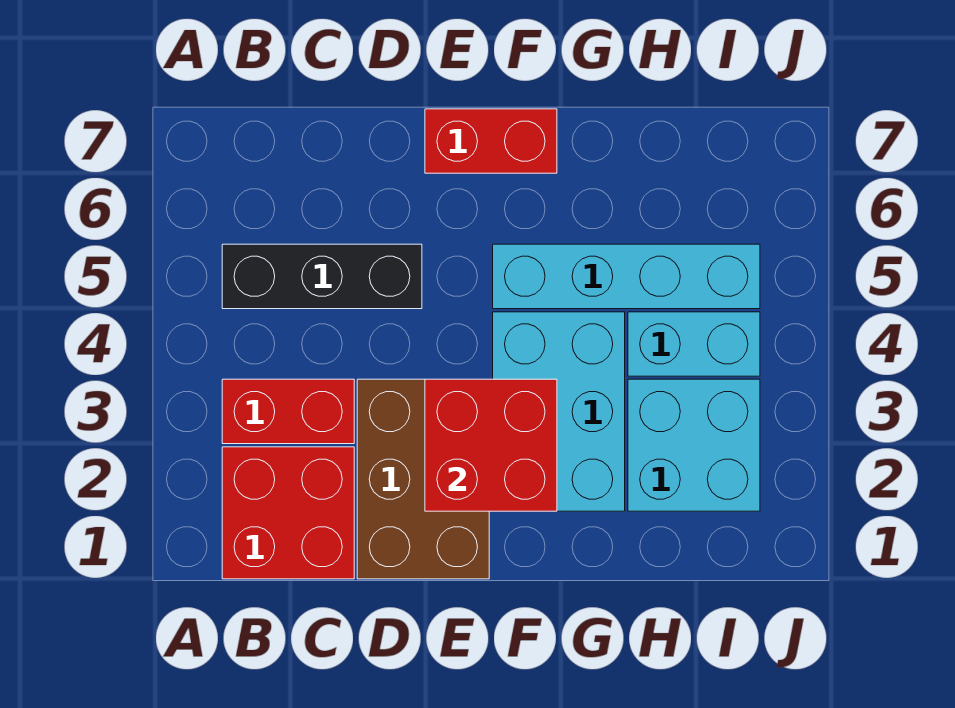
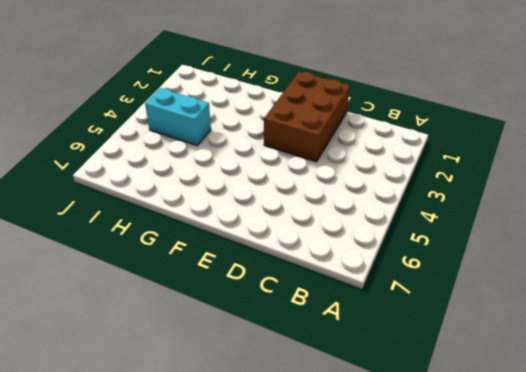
none -> red 2x2 brick [222,447,354,579]
none -> red 1x2 brick [222,379,354,444]

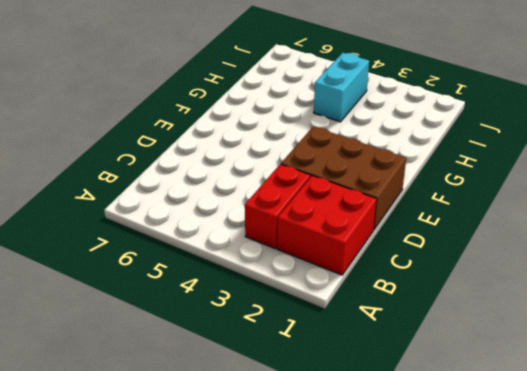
none -> black 1x3 brick [222,244,422,309]
none -> red 1x2 brick [425,109,557,173]

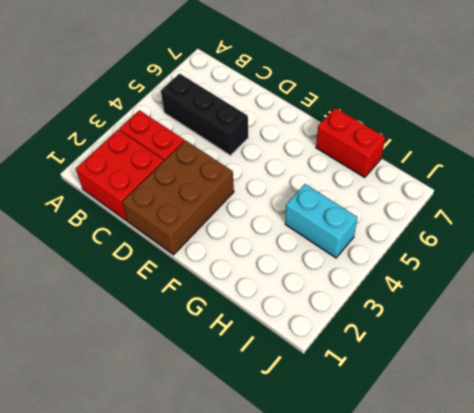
red 1x2 brick [316,108,385,177] -> red 1x2 brick moved to [425,109,557,173]
none -> cyan 2x3 brick [493,312,625,511]
none -> cyan 1x4 brick [493,244,760,309]

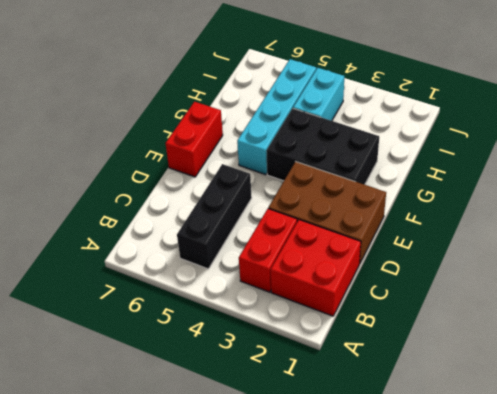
black 2x3 brick [266,108,379,185] -> cyan 2x3 brick [493,312,625,511]
none -> cyan 2x2 brick [628,379,760,511]
none -> red 2x2 brick [425,379,557,511]

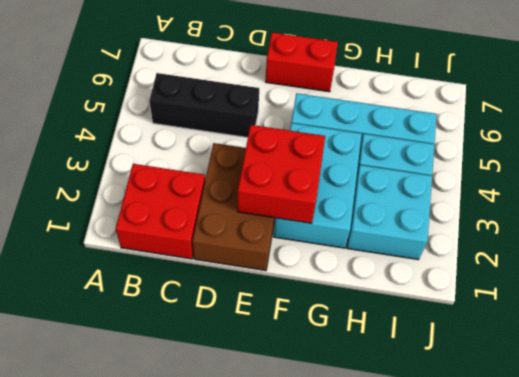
none -> red 1x2 brick [222,379,354,444]

